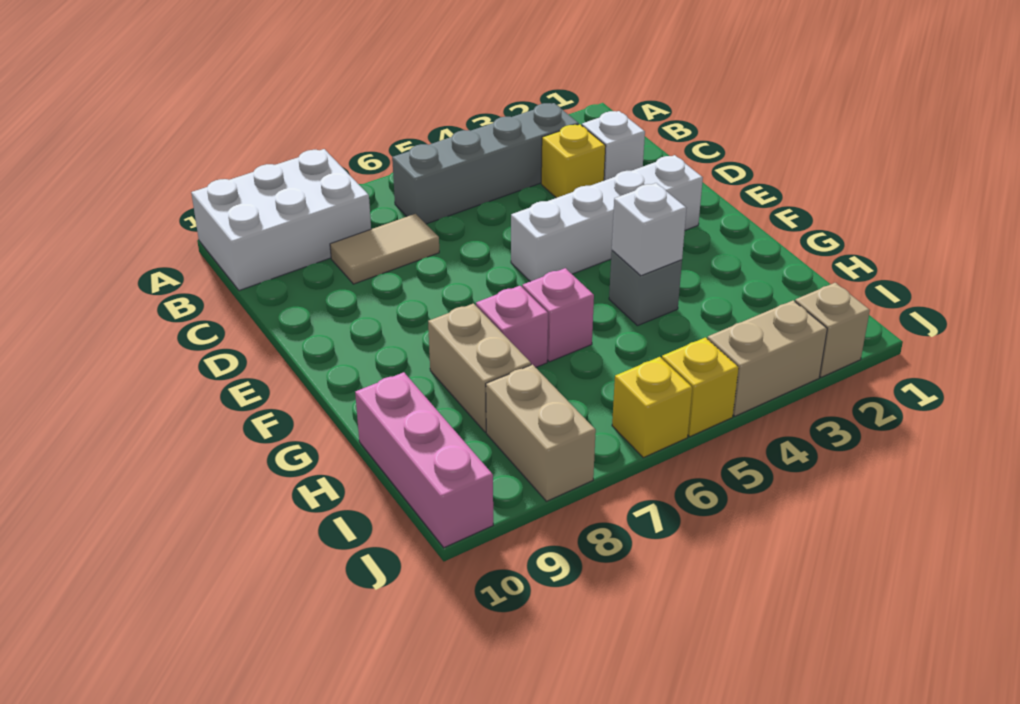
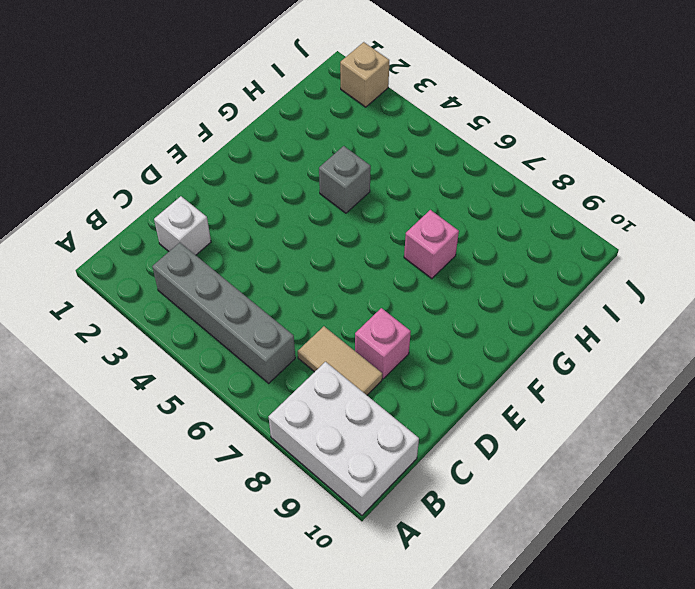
pink 1x1 brick [355,308,411,379] -> pink 1x1 brick moved to [522,268,594,362]
none -> yellow 1x1 brick [541,124,606,198]
none -> white 1x4 brick [511,155,703,282]
none -> tan 1x2 brick [428,304,531,432]

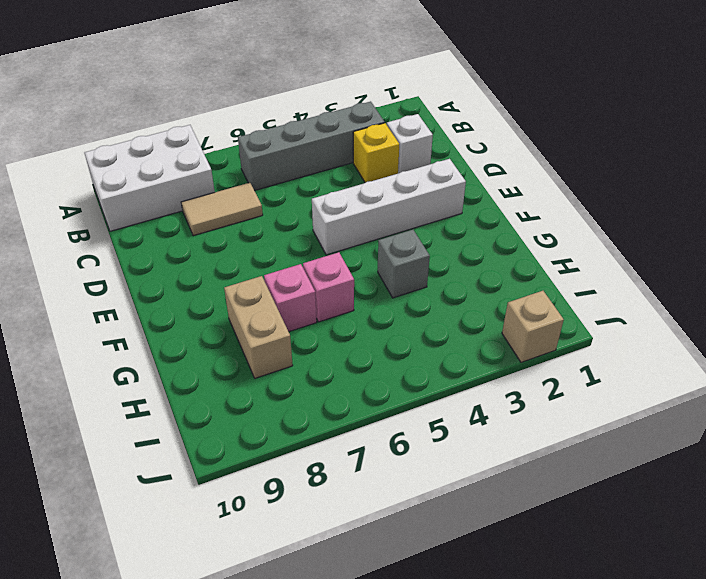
none -> pink 1x3 brick [355,372,493,548]
none -> tan 1x2 brick [486,365,596,501]
none -> tan 1x2 brick [707,300,827,416]

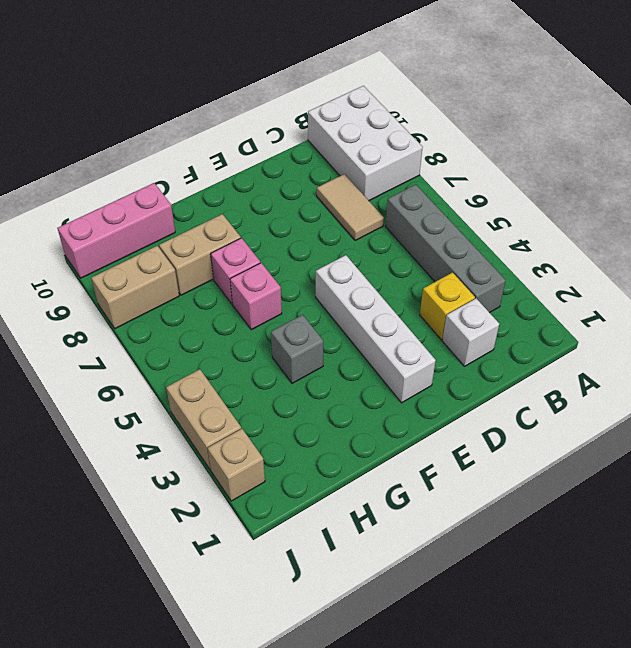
none -> yellow 1x1 brick [662,337,739,437]
none -> yellow 1x1 brick [612,357,692,458]
none -> white 1x1 brick [612,183,687,276]

